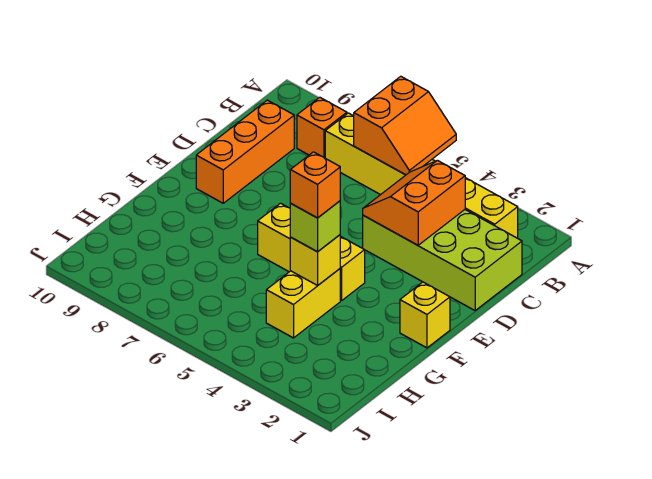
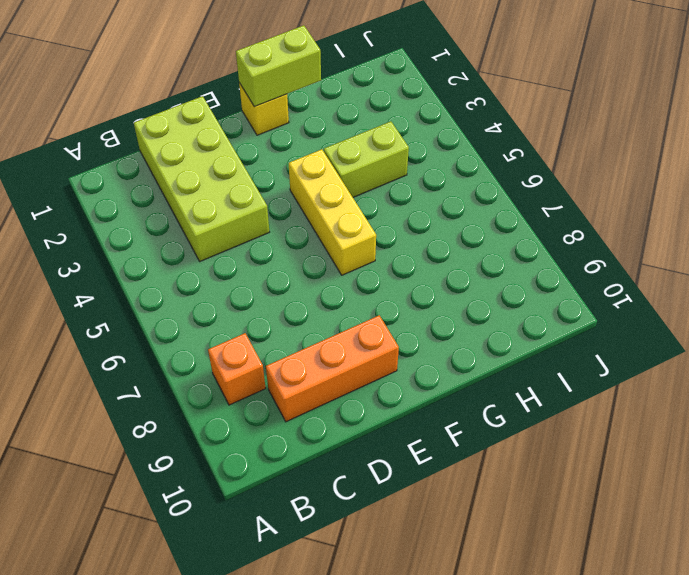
lime 1x2 brick [236,25,321,107] -> none
lime 1x2 brick [324,121,409,197] -> yellow 1x2 brick [266,269,340,338]
none -> yellow 1x6 brick [325,113,518,238]
none -> orange 2x2 slope [354,76,456,175]
none -> orange 2x2 slope [363,160,465,245]

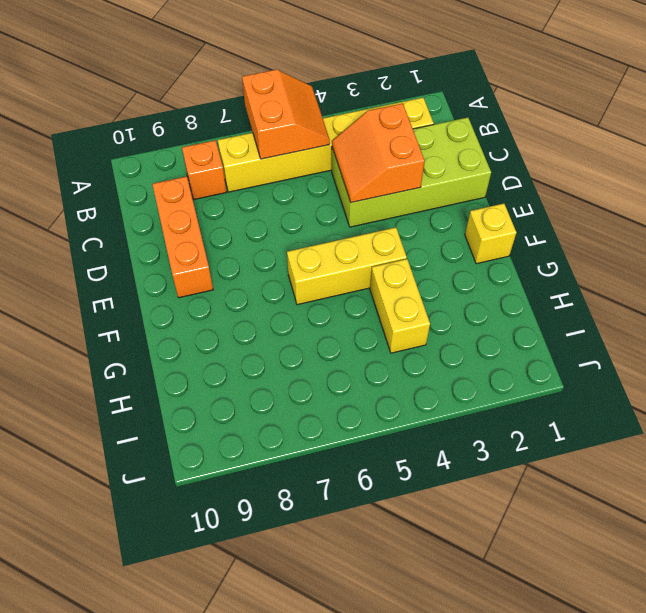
none -> yellow 1x1 brick [290,235,340,285]
none -> lime 1x1 brick [290,201,340,252]
none -> orange 1x1 brick [290,152,340,218]

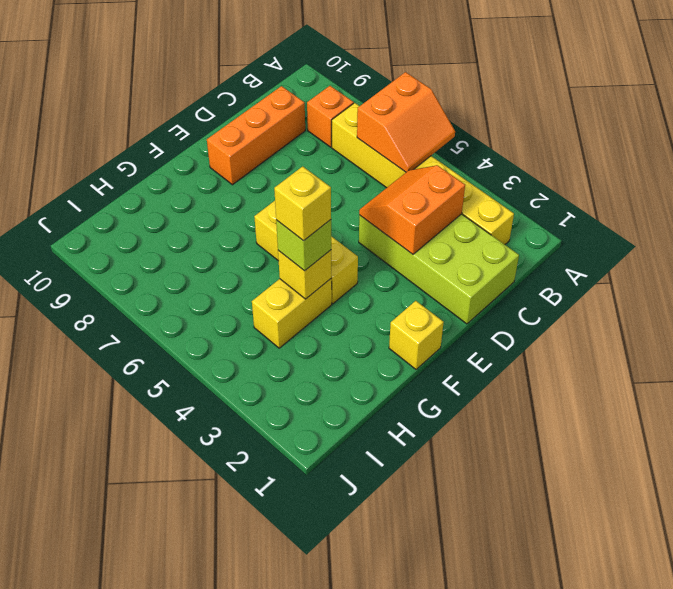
yellow 1x1 brick [274,166,331,241] -> orange 1x1 brick [290,152,340,218]

